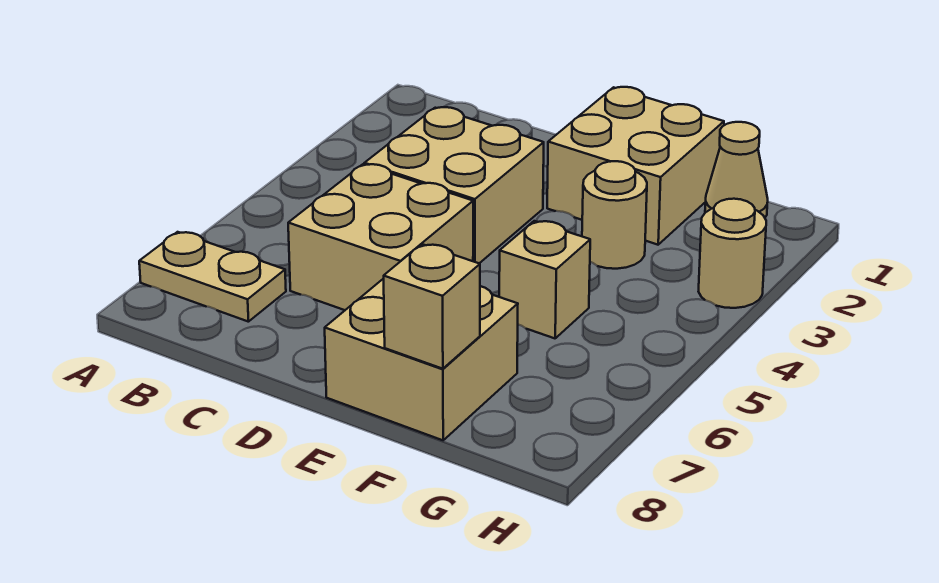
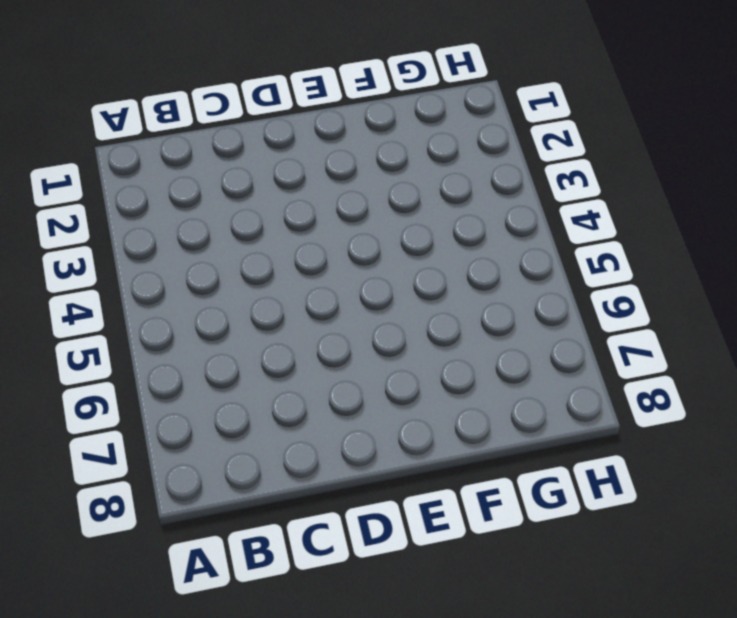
none -> tan 1x2 plate [139,232,286,322]
none -> tan 2x2 brick [364,107,544,263]

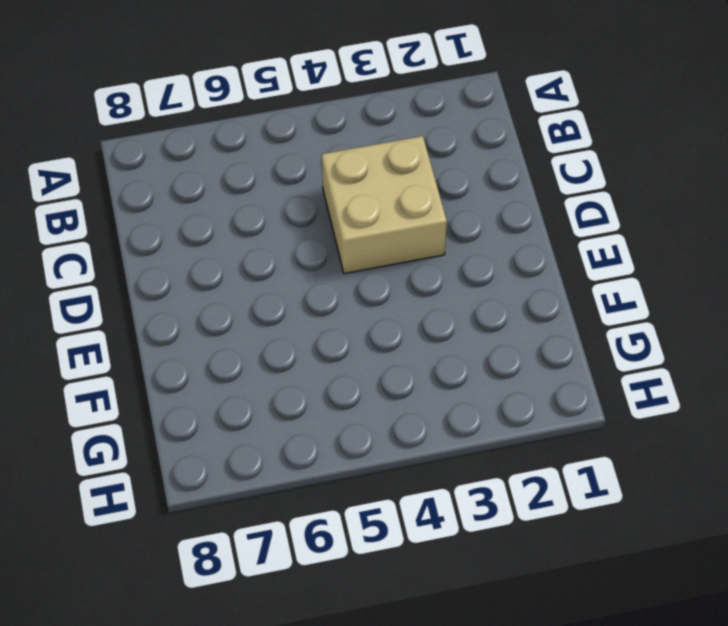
none -> tan 1x2 plate [139,232,286,322]
none -> tan 2x2 brick [288,164,473,310]

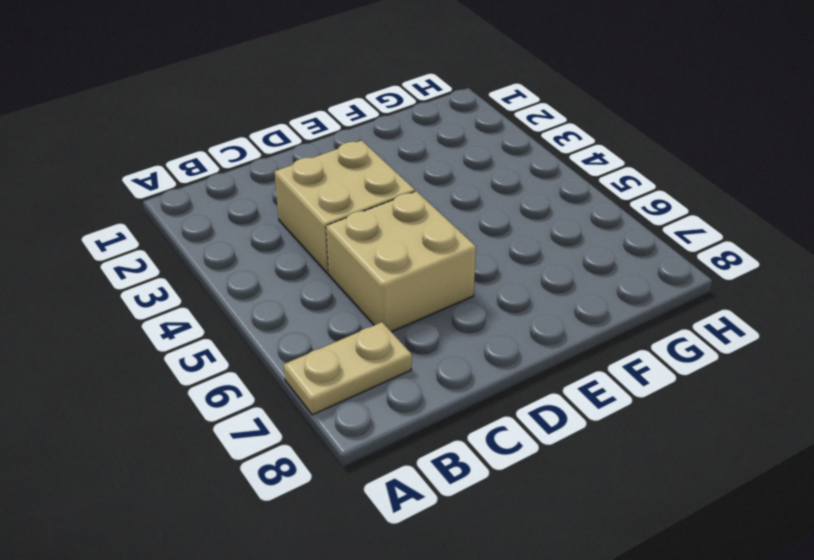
none -> tan 2x2 brick [547,87,724,245]
none -> tan 2x2 brick [325,278,518,440]

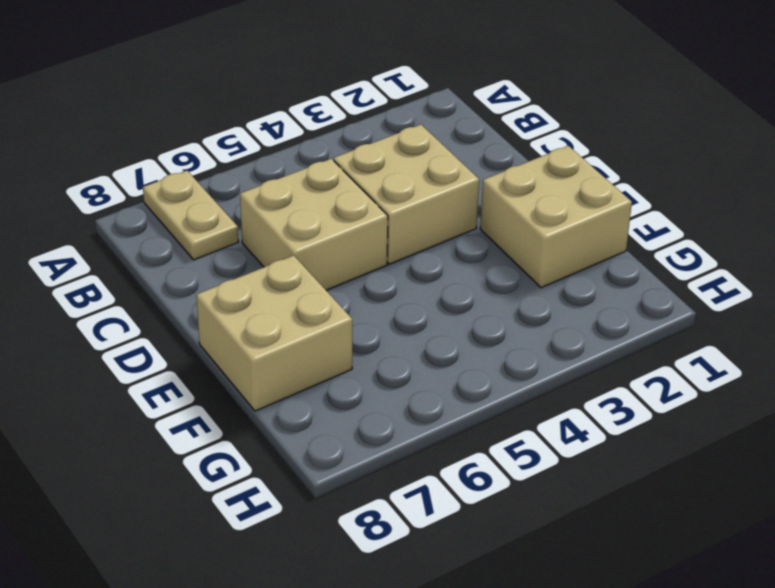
none -> tan 1x1 round brick [582,161,647,269]
none -> tan 1x1 brick [499,221,590,338]

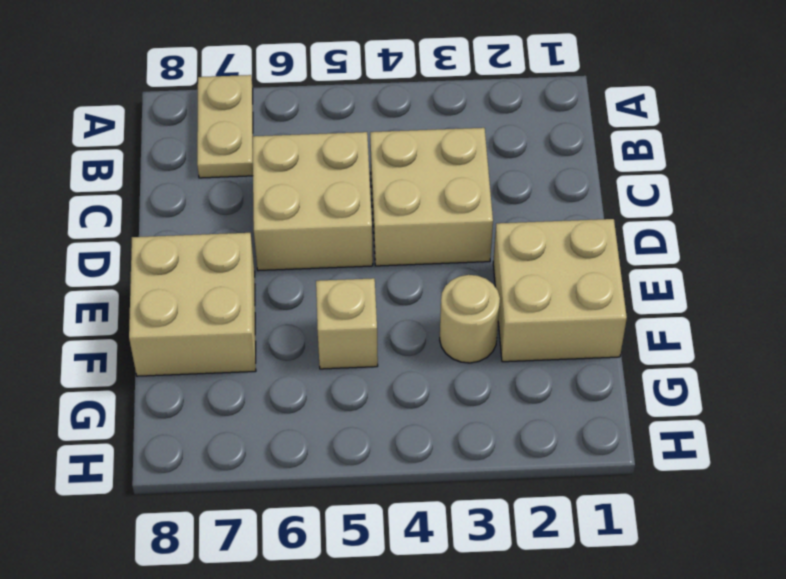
none -> tan 1x1 cone [705,122,768,217]
none -> tan 1x1 round brick [699,199,766,308]

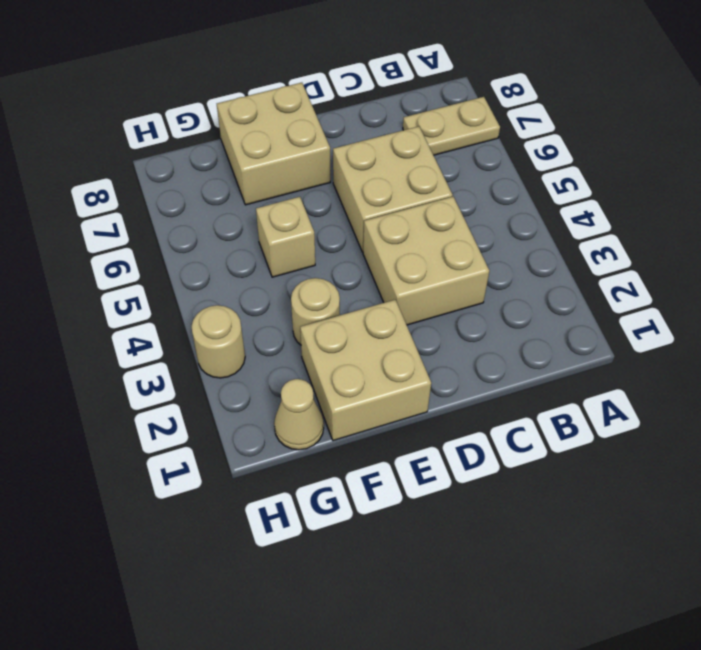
none -> tan 1x1 brick [384,244,480,369]

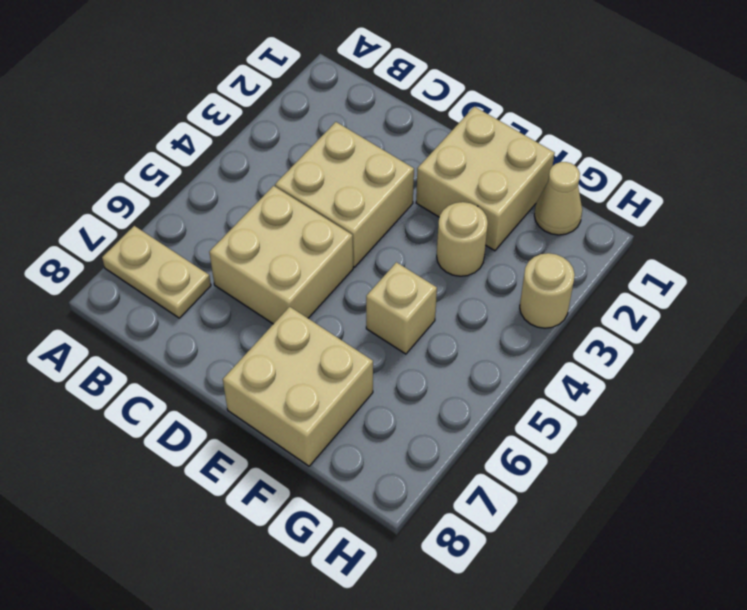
none -> tan 1x1 brick [384,244,480,369]

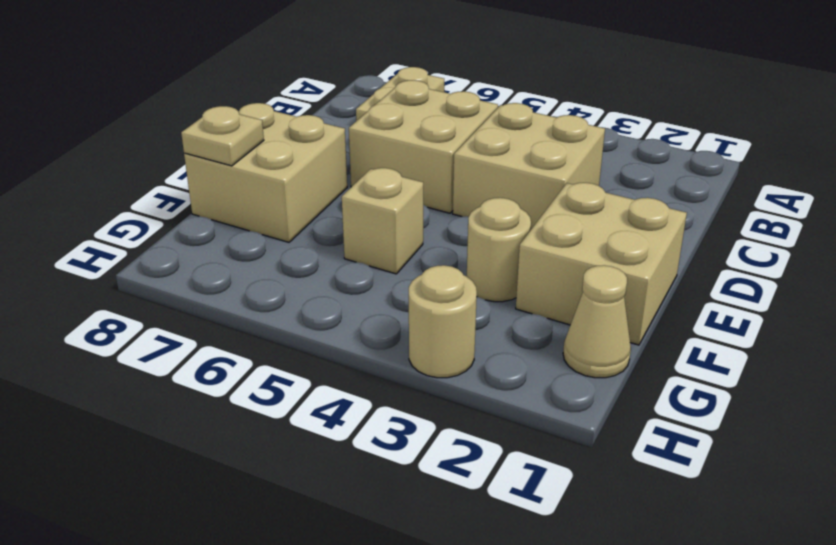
tan 1x1 plate [181,106,264,166] -> tan 1x1 brick [384,244,480,369]

